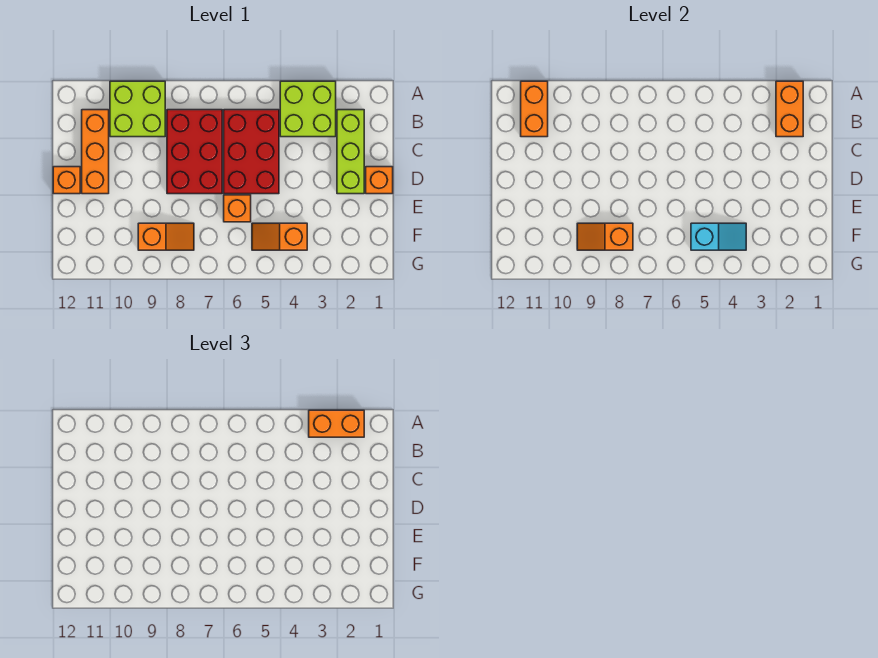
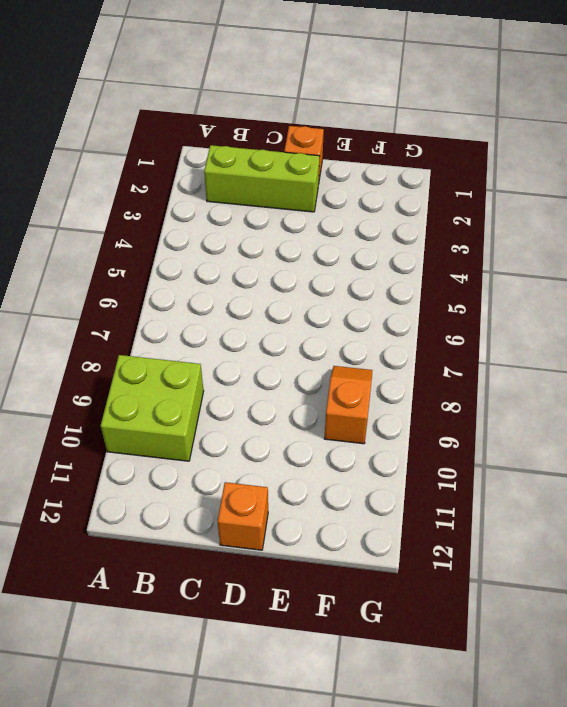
none -> lime 2x2 brick [280,81,336,137]
none -> red 2x3 brick [224,110,279,194]
none -> red 2x3 brick [167,110,222,194]

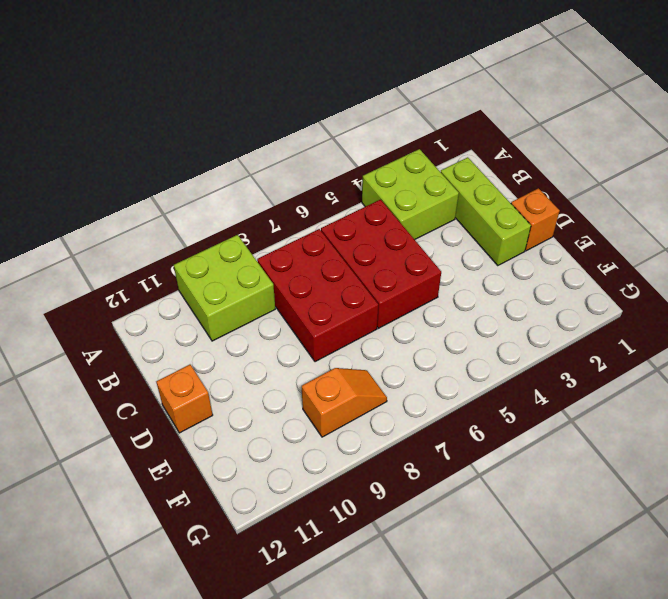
none -> orange 1x3 brick [82,110,109,194]
none -> orange 1x1 brick [224,195,251,222]
none -> orange 1x2 slope [252,223,307,250]

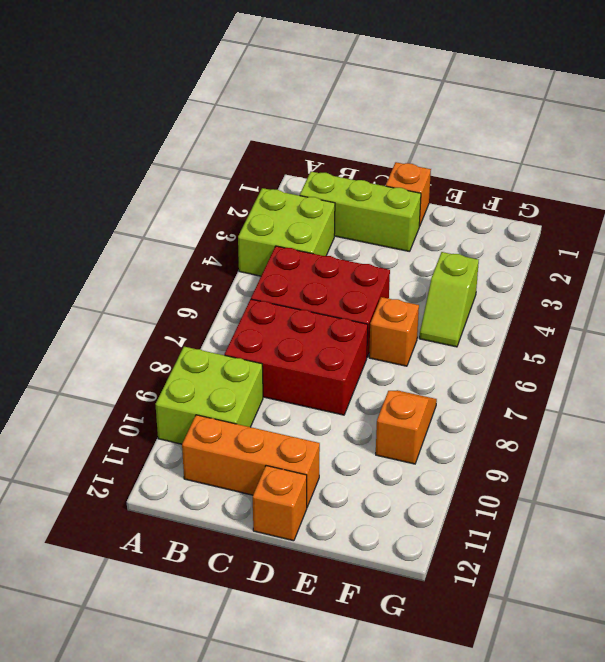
lime 1x2 slope [419,252,479,347] -> orange 1x2 slope [252,223,307,250]
none -> orange 1x2 brick [776,81,803,137]
none -> orange 1x2 brick [521,81,548,137]
none -> cyan 1x2 slope [691,223,746,250]

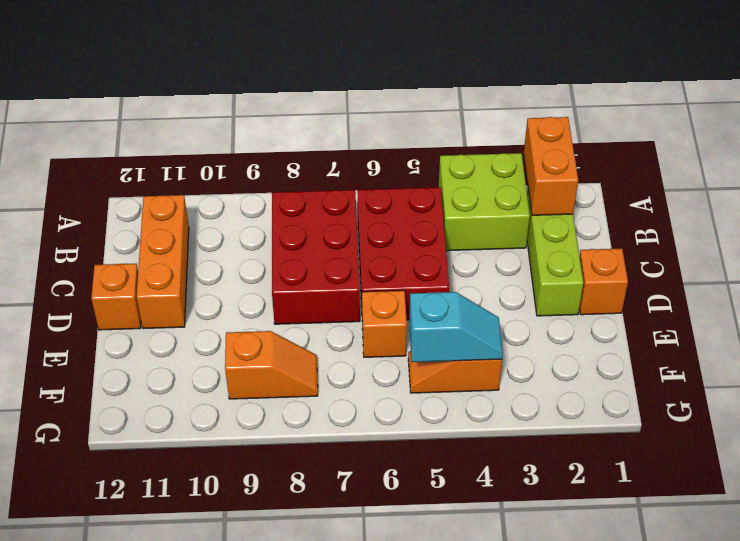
none -> lime 2x2 brick [110,81,165,137]
none -> orange 1x2 brick [521,81,548,137]
none -> orange 1x2 slope [577,223,633,250]

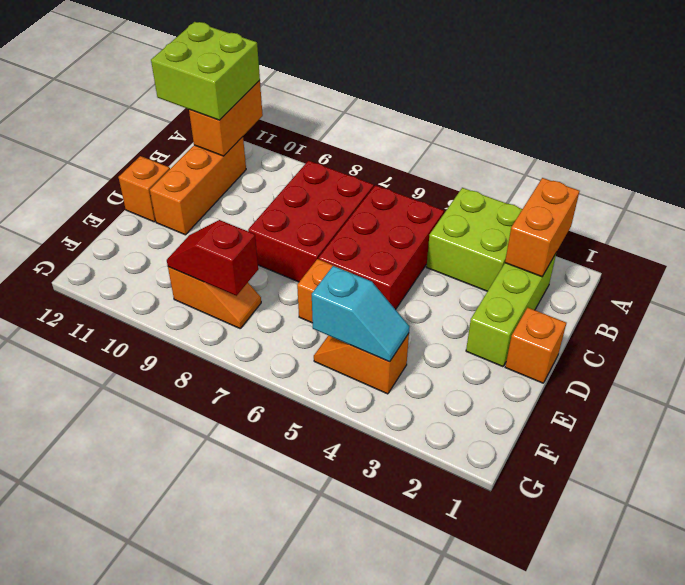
lime 2x2 brick [151,22,260,120] -> lime 2x2 brick moved to [110,81,165,137]
red 1x2 slope [167,220,258,296] -> orange 1x2 slope [577,223,633,250]
none -> orange 1x2 brick [309,410,364,437]

